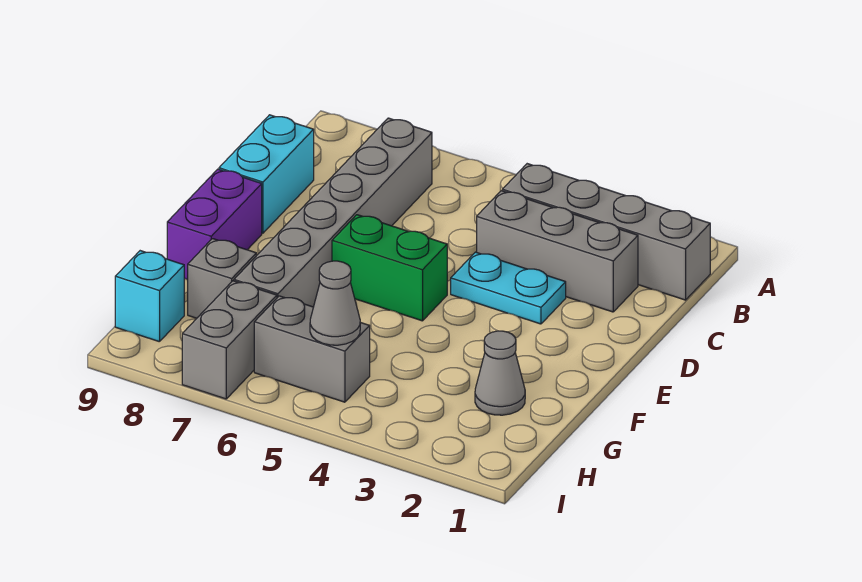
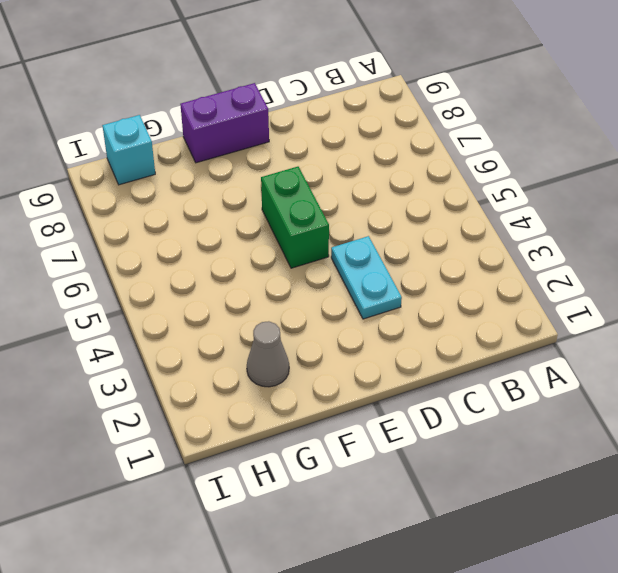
none -> grey 1x4 brick [502,164,710,300]
none -> grey 1x6 brick [234,118,432,307]
none -> grey 1x3 brick [477,191,638,312]

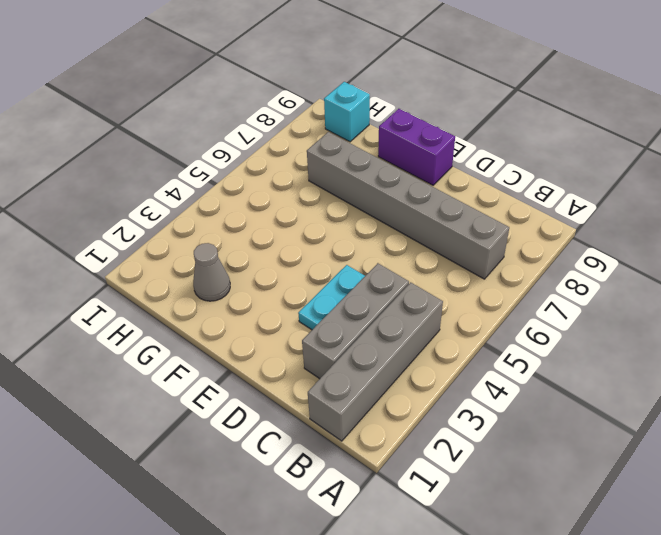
none -> cyan 1x2 brick [219,115,314,233]
none -> green 1x2 brick [332,215,447,321]
none -> grey 1x1 brick [188,239,256,318]

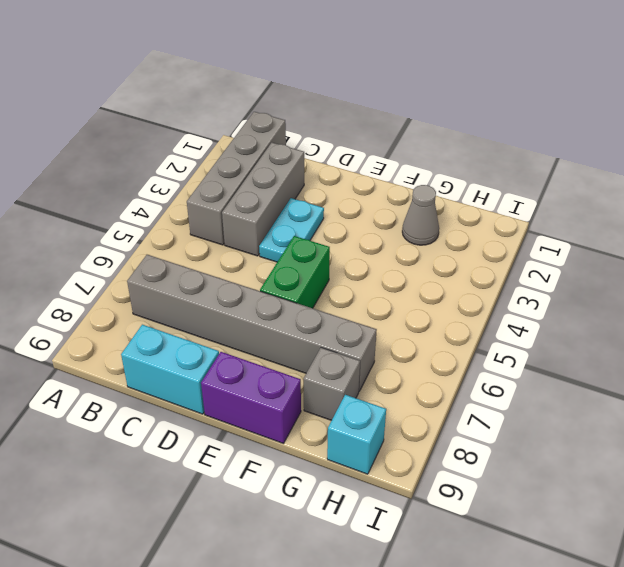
none -> grey 1x2 brick [254,296,370,402]
none -> grey 1x2 brick [182,281,277,399]
none -> grey 1x1 cone [310,261,360,345]

